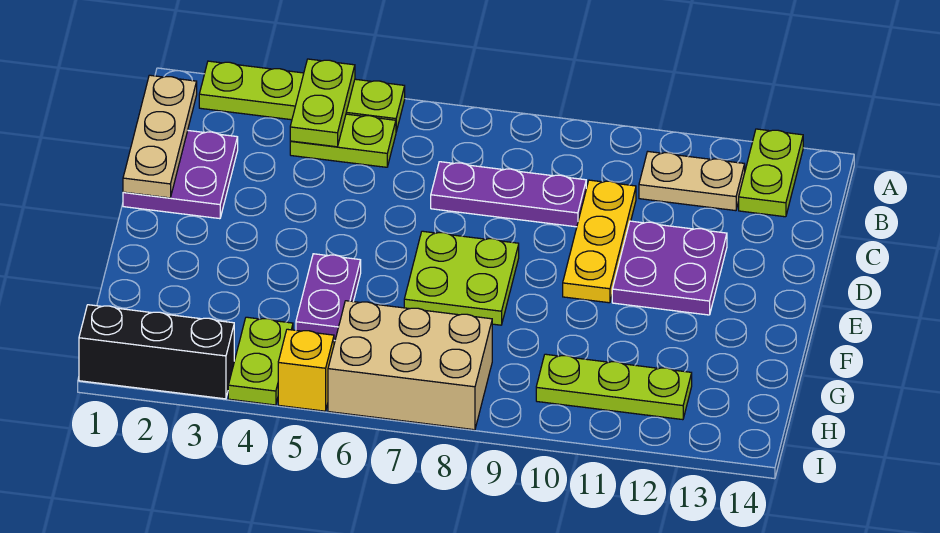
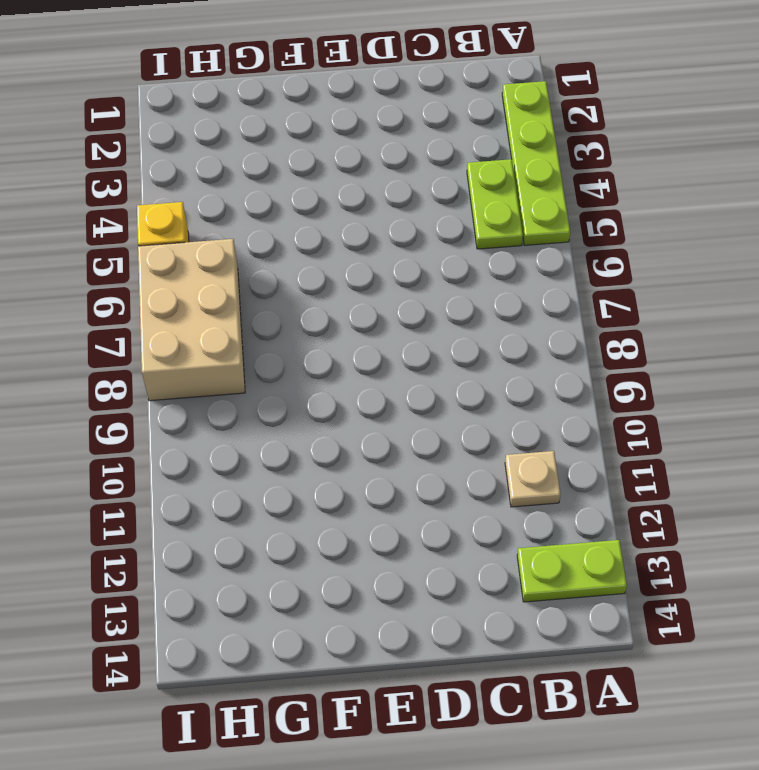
tan 1x1 plate [505,451,561,507] -> tan 1x2 plate [639,152,745,211]
none -> purple 2x2 plate [123,131,238,219]
none -> purple 1x3 plate [431,162,586,227]
none -> yellow 1x3 plate [563,180,636,303]

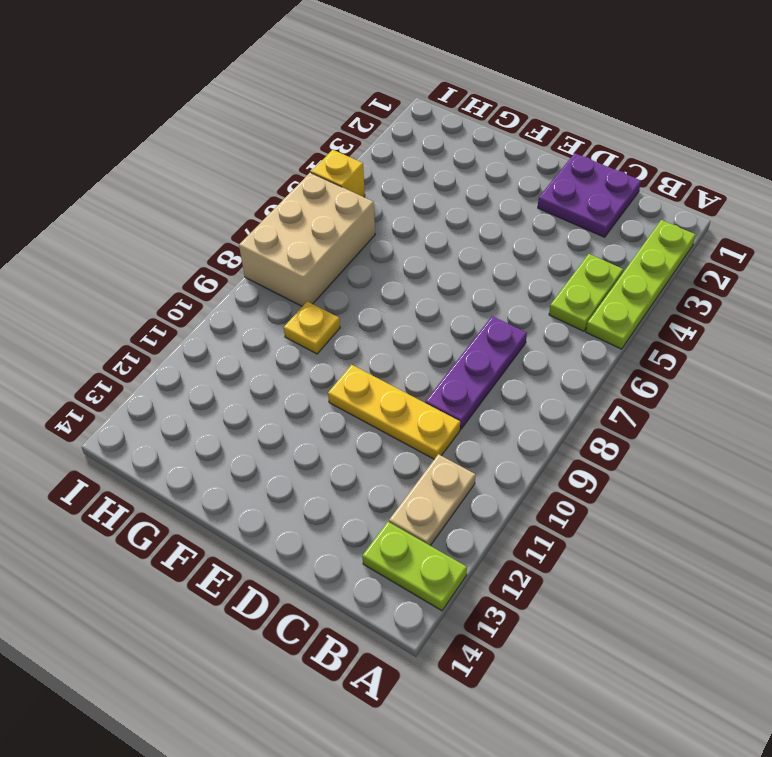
yellow 1x1 plate [284,301,340,354] -> none
none -> purple 2x2 plate [612,221,727,315]
none -> lime 2x2 plate [404,231,519,325]
none -> purple 1x2 plate [296,254,361,341]

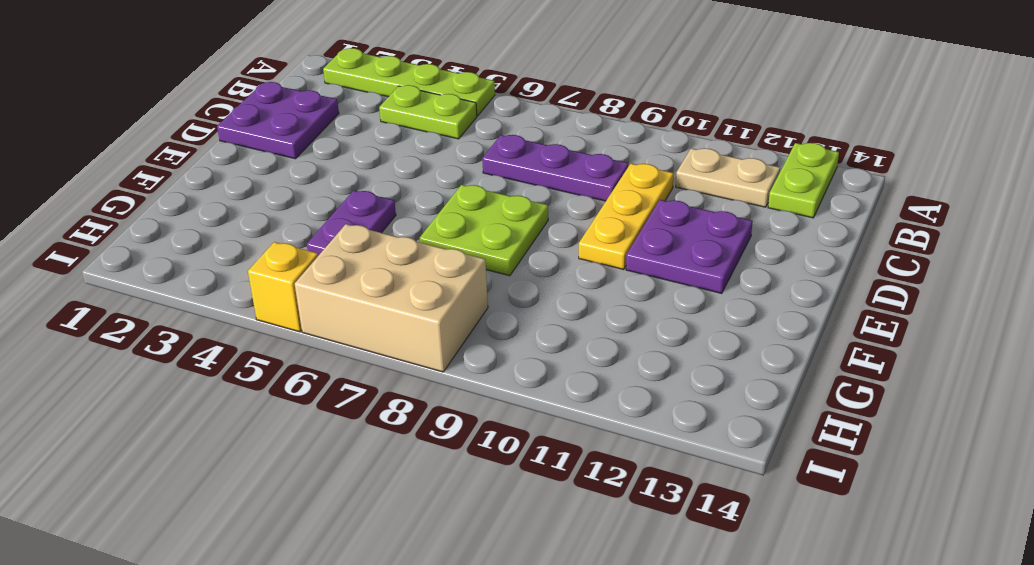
none -> lime 1x2 plate [228,317,293,405]
none -> lime 1x3 plate [536,354,692,420]
none -> black 1x3 brick [79,305,234,399]

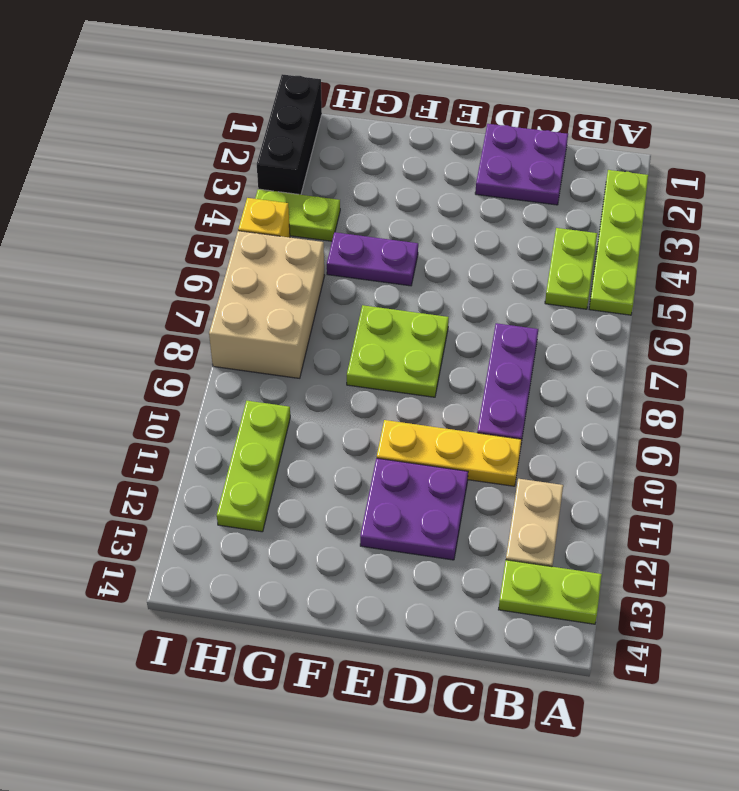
none -> lime 1x2 plate [290,59,355,147]
none -> tan 1x3 plate [123,75,197,198]

